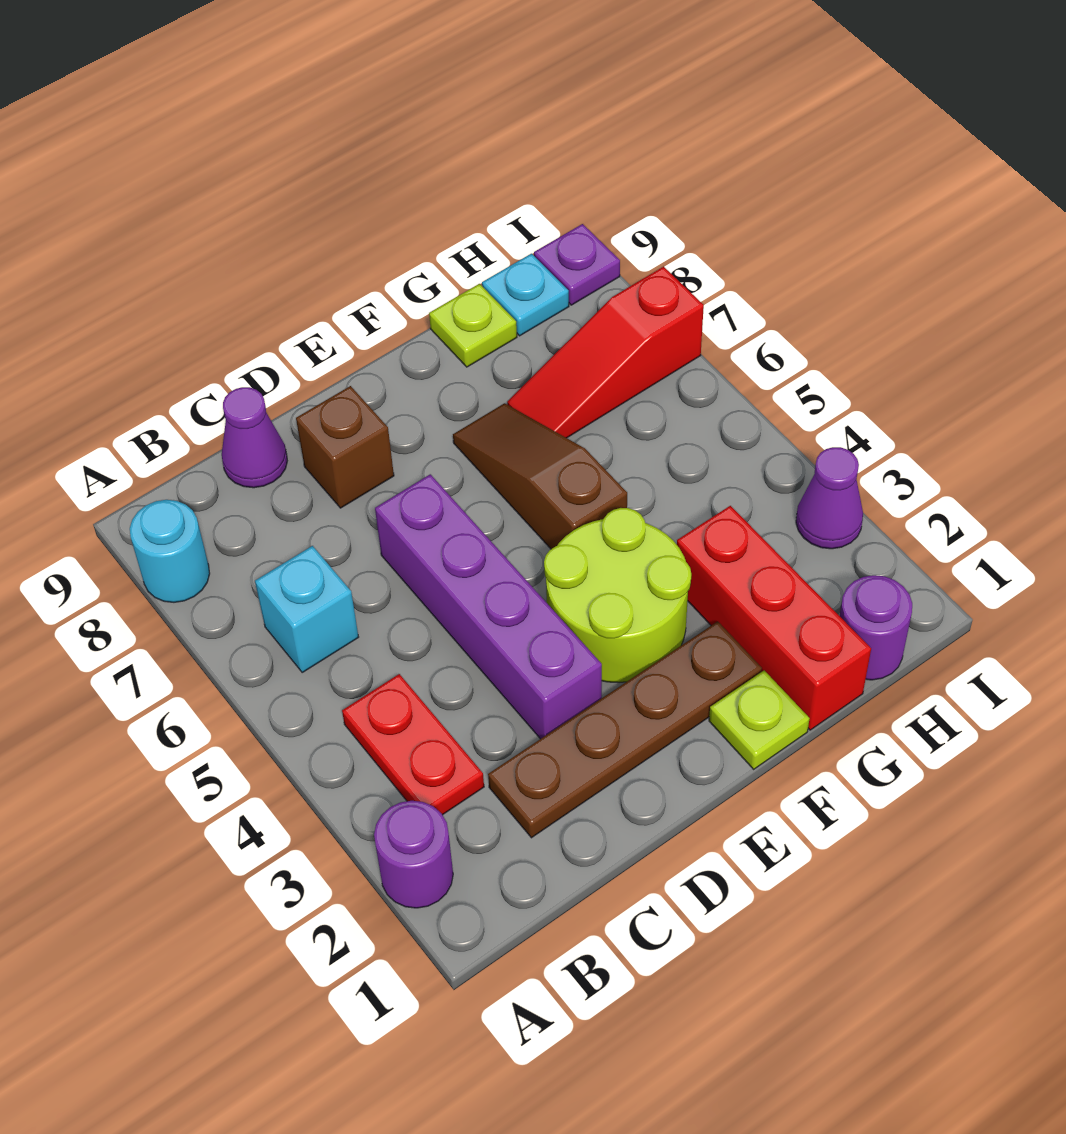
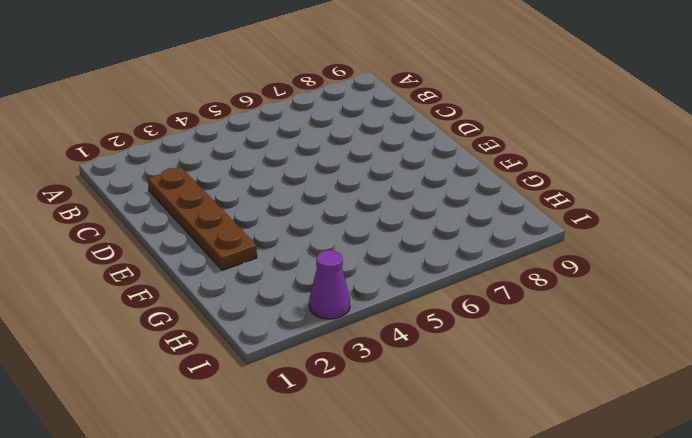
none -> purple 1x1 round brick [374,801,453,908]
none -> cyan 1x1 round brick [130,500,210,602]
none -> red 1x2 plate [342,674,484,815]

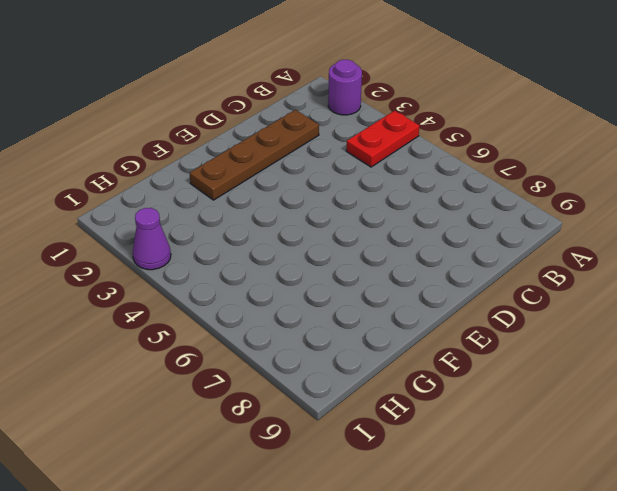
red 1x2 plate [346,111,419,167] -> red 1x2 plate turned to [342,674,484,815]
none -> cyan 1x1 round brick [130,500,210,602]
none -> cyan 1x1 brick [255,546,358,672]
none -> purple 1x1 cone [222,387,287,488]

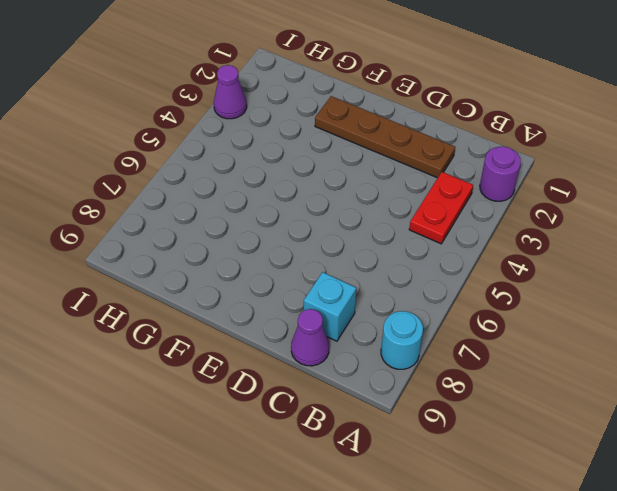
cyan 1x1 brick [304,272,356,341] -> cyan 1x1 brick moved to [255,546,358,672]
none -> purple 1x4 brick [375,474,602,739]
none -> brown 1x1 brick [296,386,394,508]
none -> lime 2x2 round brick [544,508,691,683]

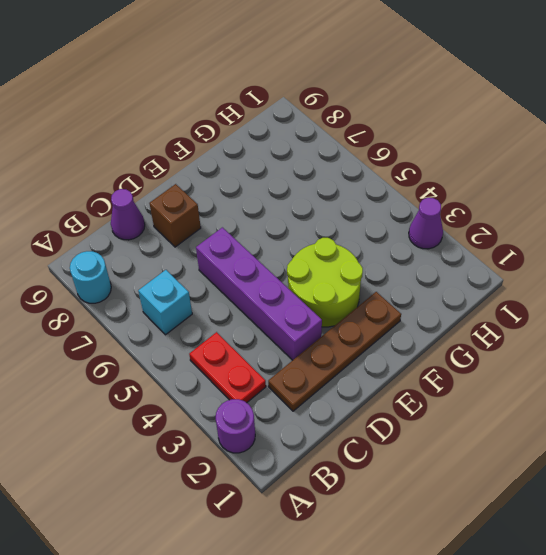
none -> lime 1x1 plate [709,671,810,769]
none -> brown 1x3 slope [453,403,627,549]
none -> red 1x3 brick [677,506,871,730]

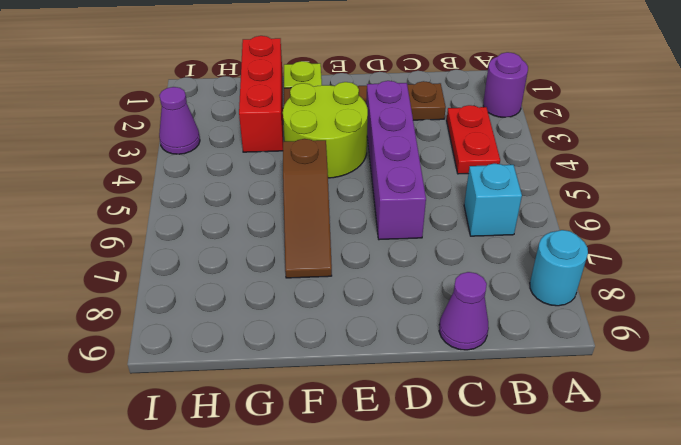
none -> brown 1x1 brick [296,386,394,508]
none -> red 1x3 slope [507,267,704,438]
none -> lime 1x1 plate [429,284,517,367]

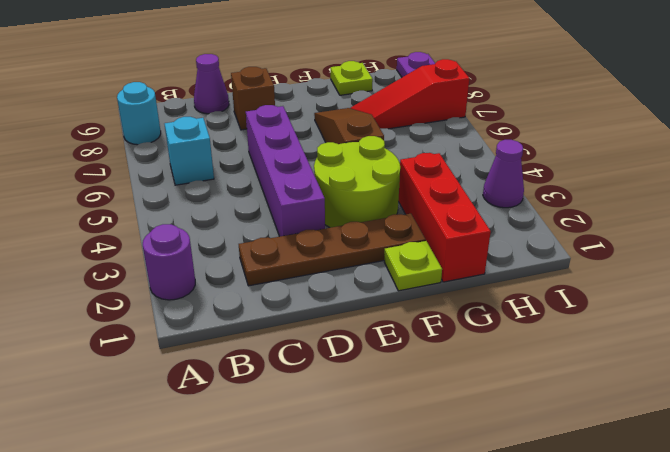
none -> red 1x2 plate [342,674,484,815]
none -> purple 1x1 round brick [840,575,912,680]
none -> cyan 1x1 plate [482,254,569,336]

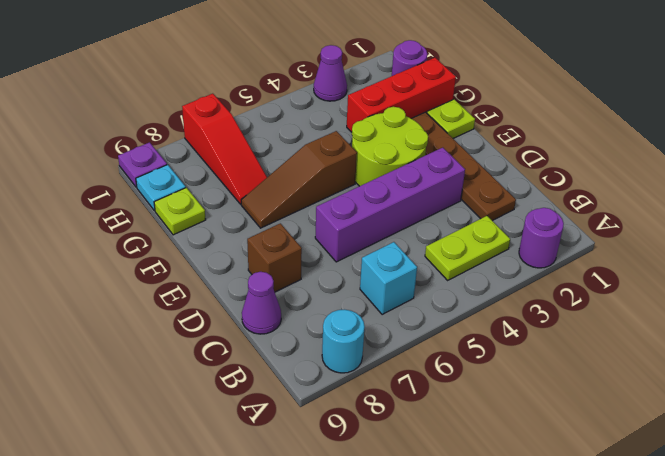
lime 1x2 plate [425,216,510,280] -> red 1x2 plate [342,674,484,815]

